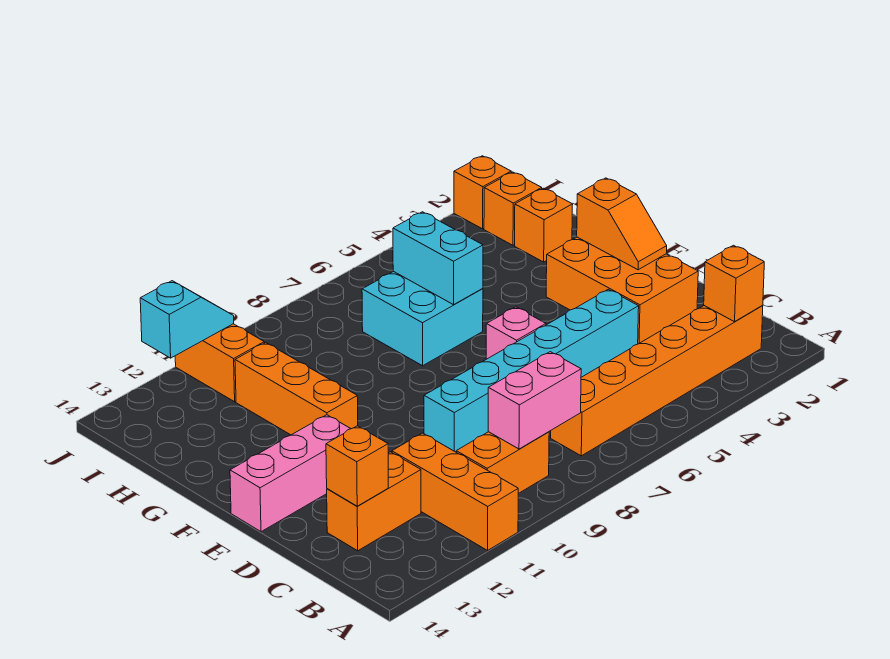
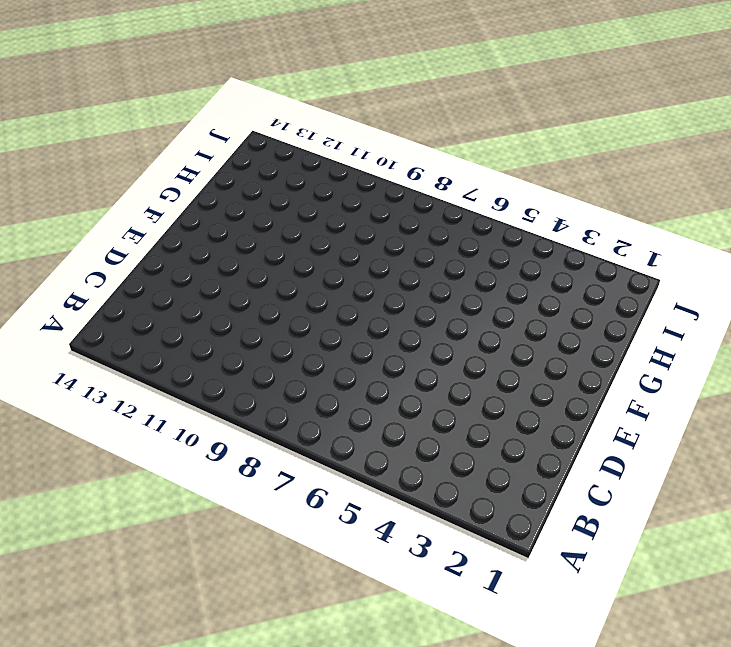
none -> orange 1x3 brick [392,433,518,550]
none -> orange 1x6 brick [551,306,763,456]
none -> orange 1x2 brick [456,432,549,494]

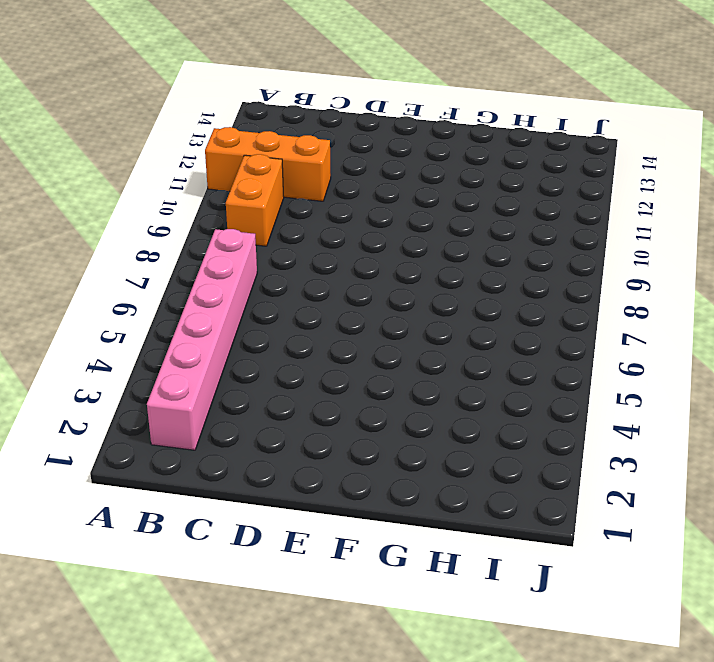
pink 1x6 brick [147,229,257,450] -> orange 1x6 brick [551,306,763,456]
none -> orange 1x2 brick [327,452,421,551]
none -> orange 2x3 brick [546,237,698,344]
none -> cyan 1x6 brick [424,289,639,452]

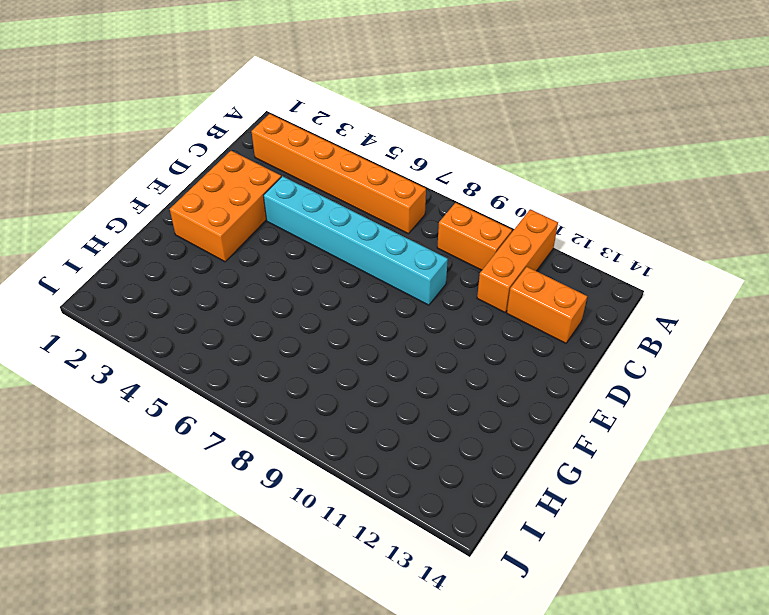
none -> pink 1x1 brick [486,307,546,359]
none -> pink 1x3 brick [230,415,351,532]
none -> orange 1x3 brick [235,343,358,435]

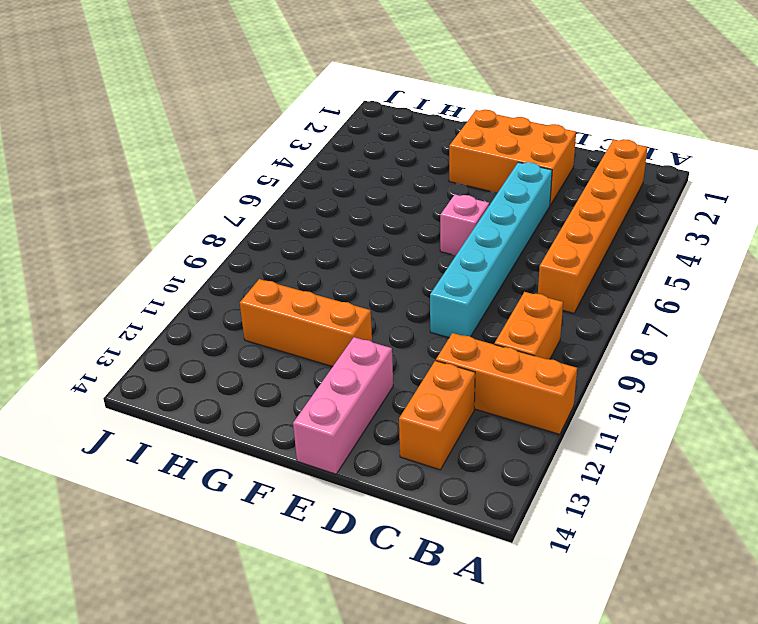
none -> cyan 2x2 brick [362,271,483,366]
none -> orange 1x1 brick [515,188,573,262]
none -> orange 1x1 brick [484,172,542,245]

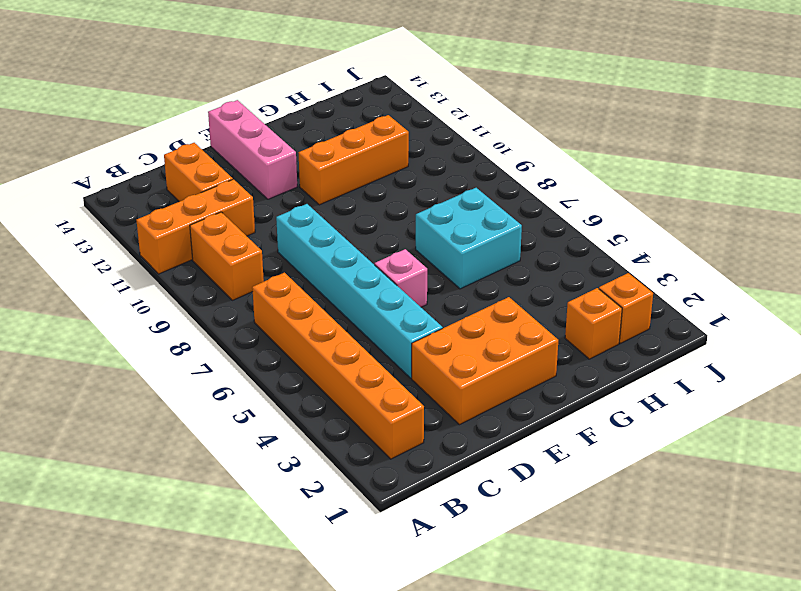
none -> orange 1x2 brick [175,324,264,402]
none -> orange 1x1 brick [454,156,511,229]
none -> orange 1x1 brick [704,245,764,322]

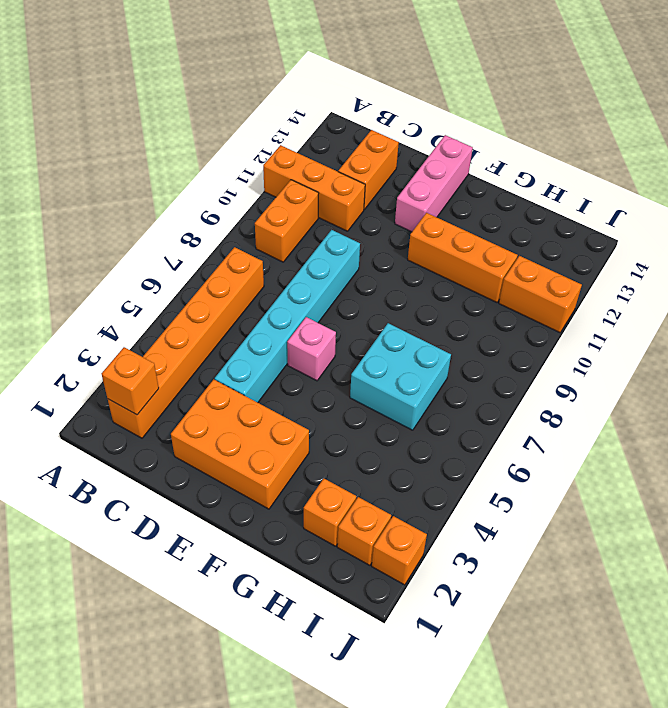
none -> pink 1x2 brick [488,352,581,449]
none -> orange 1x1 brick [326,426,388,506]
none -> orange 1x2 slope [577,178,667,270]

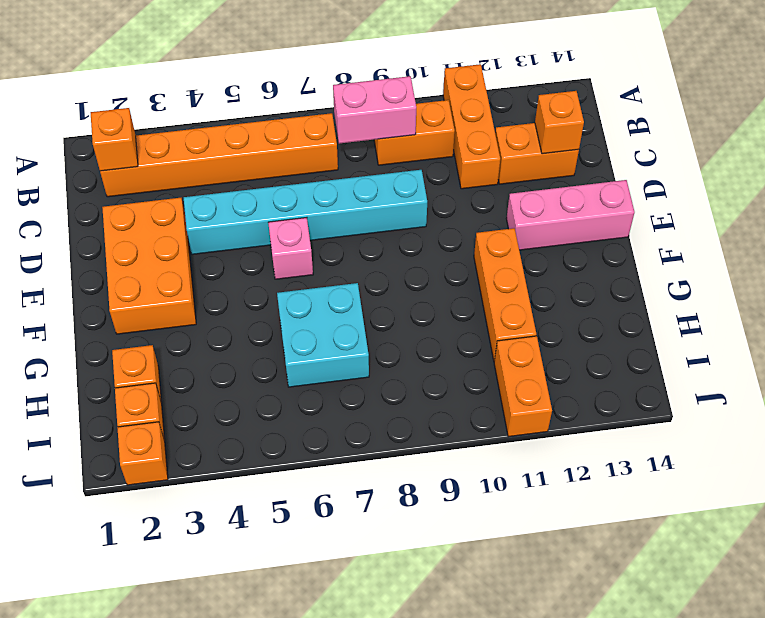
none -> orange 1x2 slope [577,178,667,270]
none -> cyan 1x2 brick [393,212,483,305]
none -> cyan 1x2 slope [140,281,234,358]

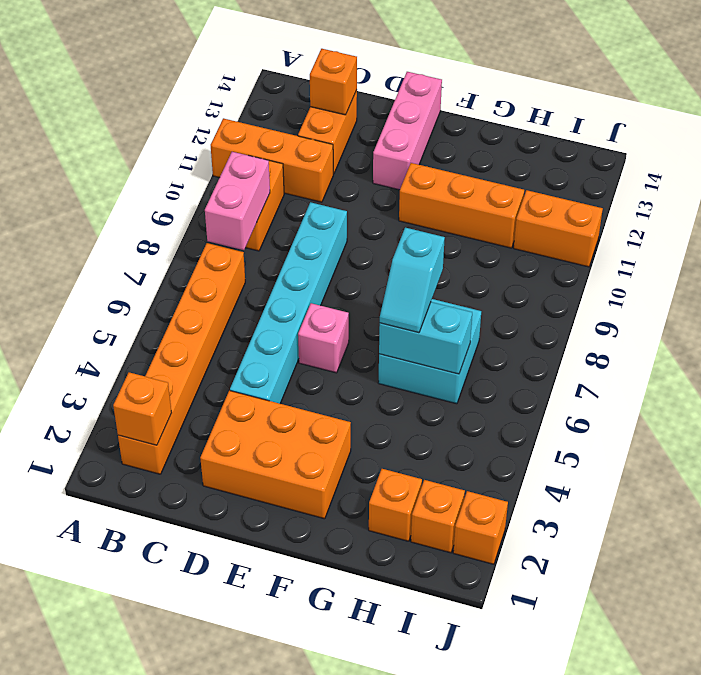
cyan 1x2 slope [380,228,445,333] -> cyan 1x2 slope moved to [140,281,234,358]
none -> orange 1x2 slope [577,178,667,270]

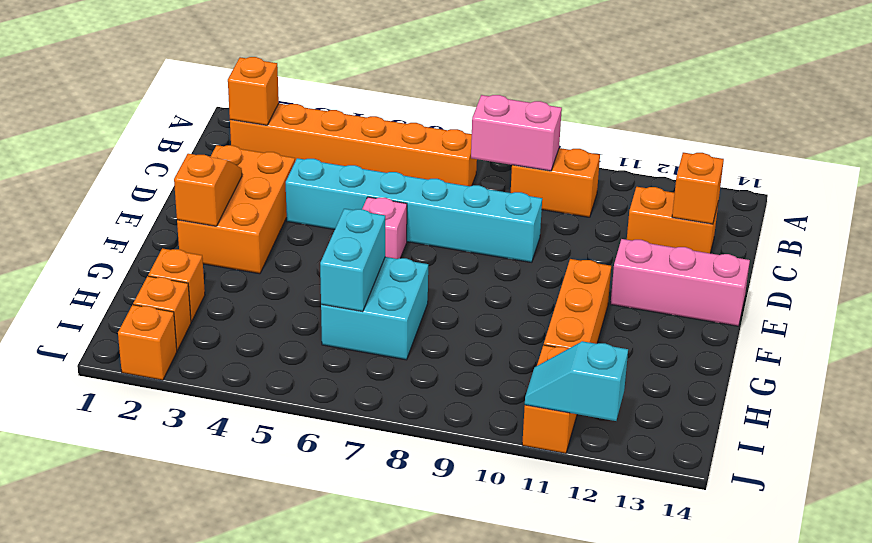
none -> orange 1x3 brick [392,433,518,550]

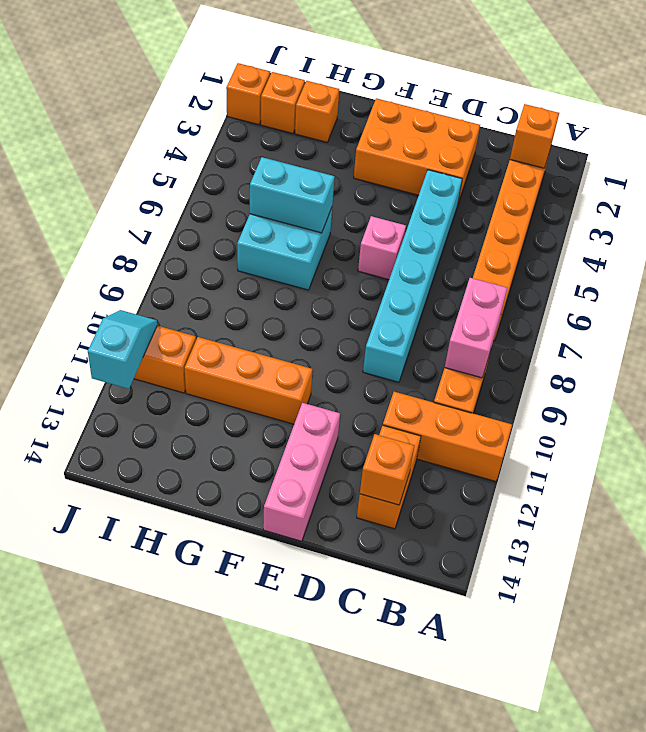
none -> orange 1x2 slope [577,178,667,270]

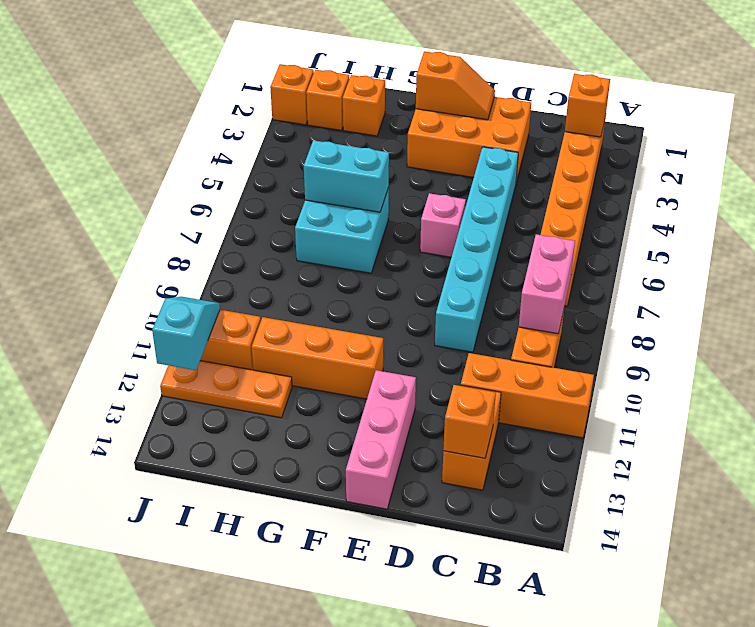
orange 1x3 plate [160,361,292,418] -> none

